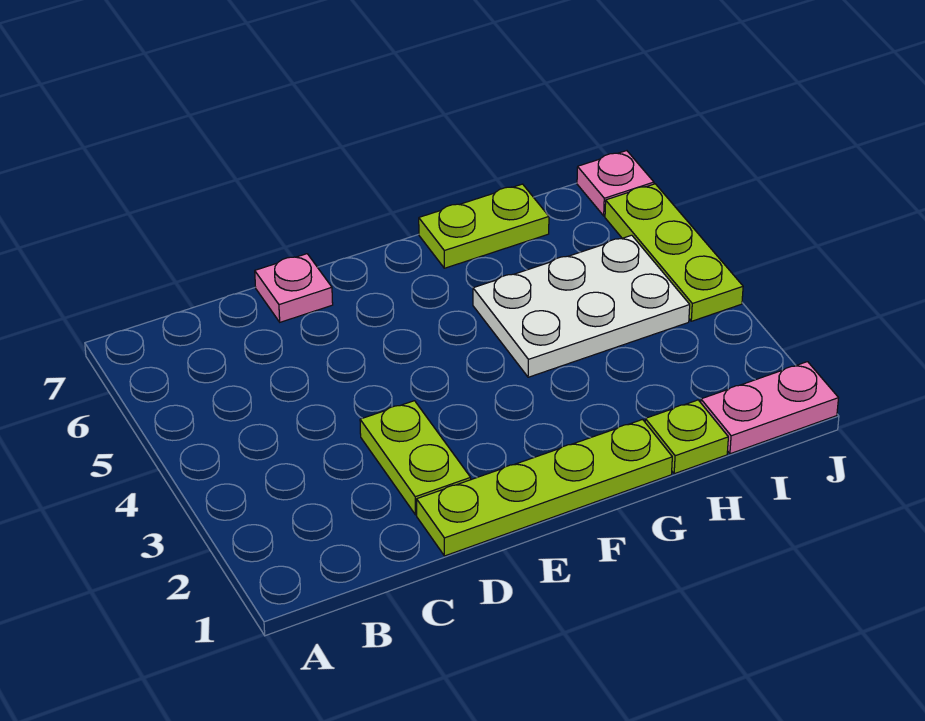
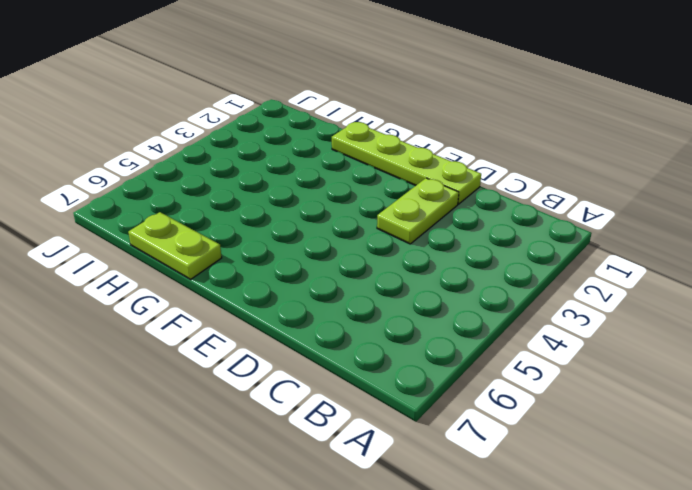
none -> pink 1x1 plate [255,254,333,322]
none -> white 2x3 plate [473,235,690,377]

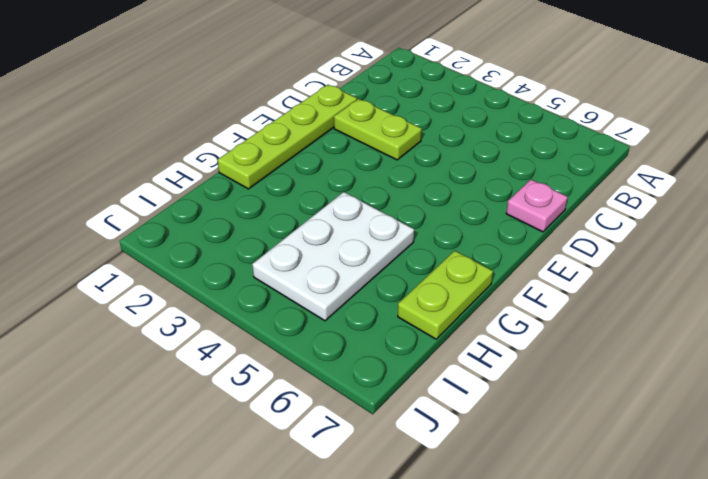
none -> lime 1x1 plate [645,400,728,474]
none -> pink 1x2 plate [701,362,838,454]

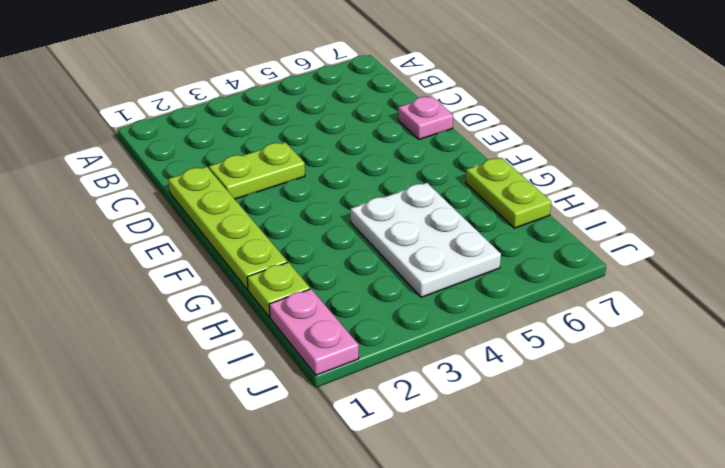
none -> lime 1x3 plate [605,184,743,321]
none -> pink 1x1 plate [577,151,654,216]

